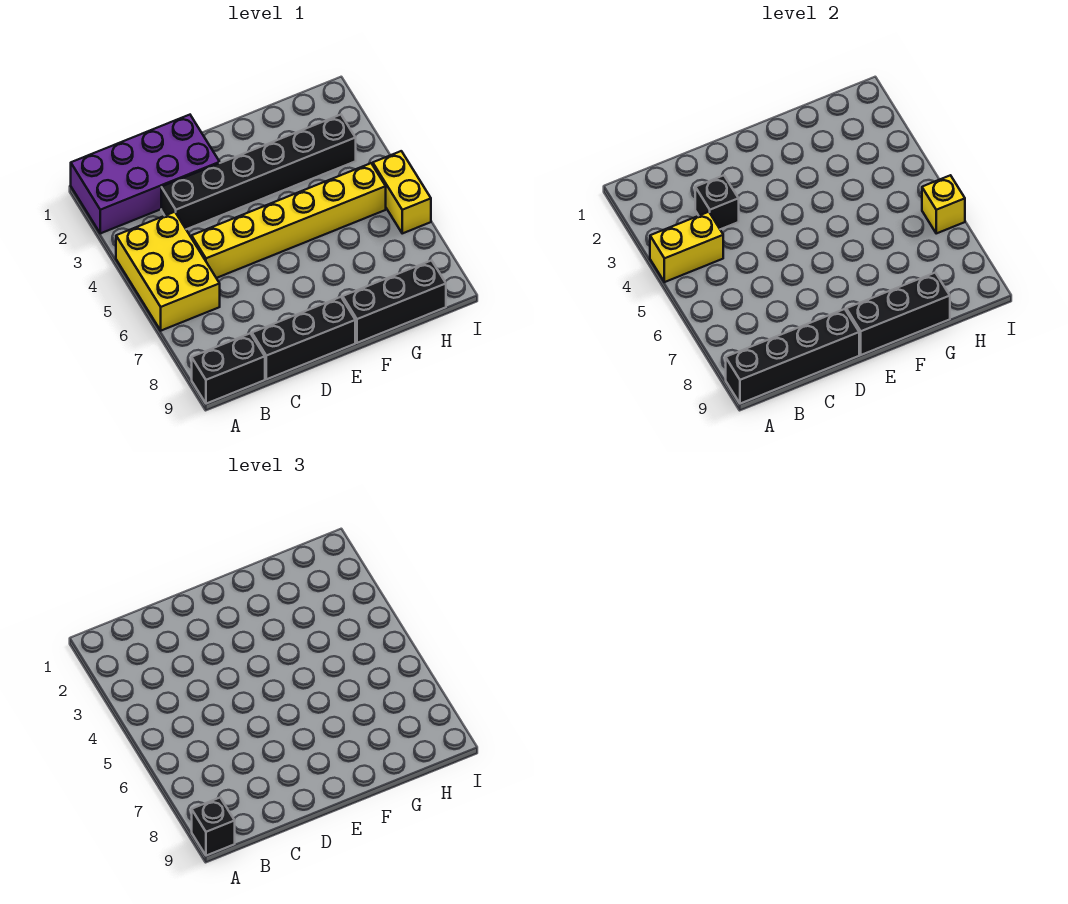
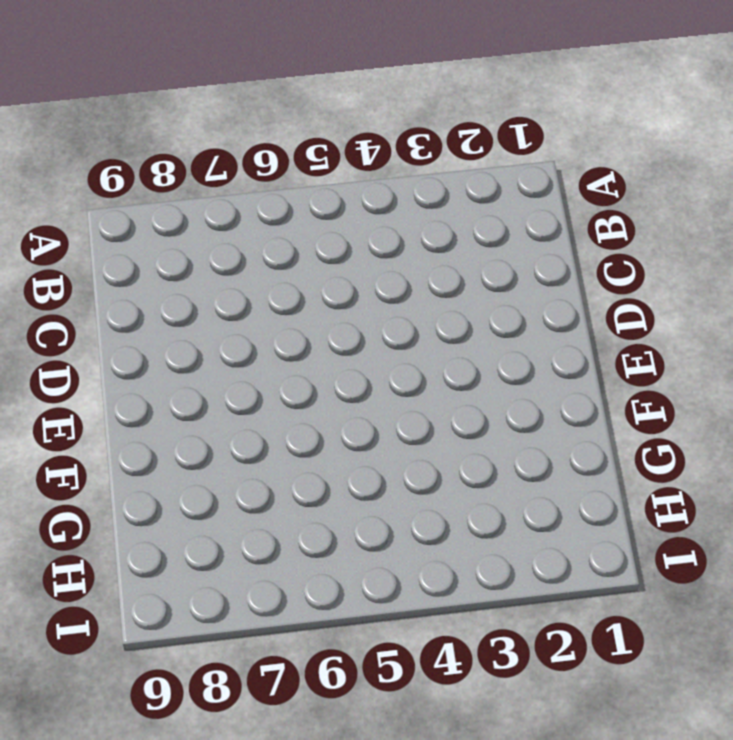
none -> purple 2x4 brick [71,115,220,233]
none -> yellow 2x3 brick [116,212,220,331]
none -> black 1x2 brick [192,333,265,404]

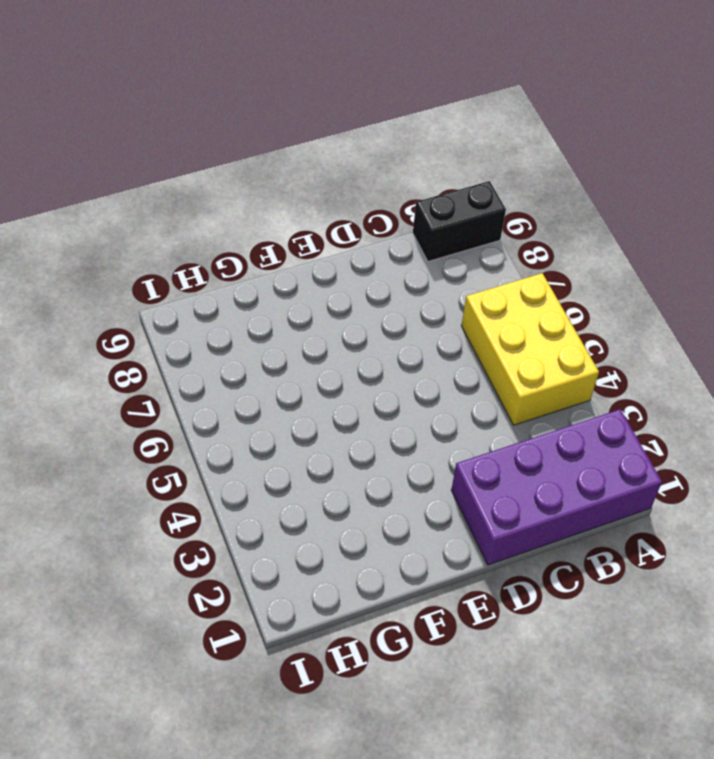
none -> black 1x6 brick [161,115,356,229]
none -> yellow 1x6 brick [192,163,386,278]
none -> black 1x3 brick [252,297,355,379]

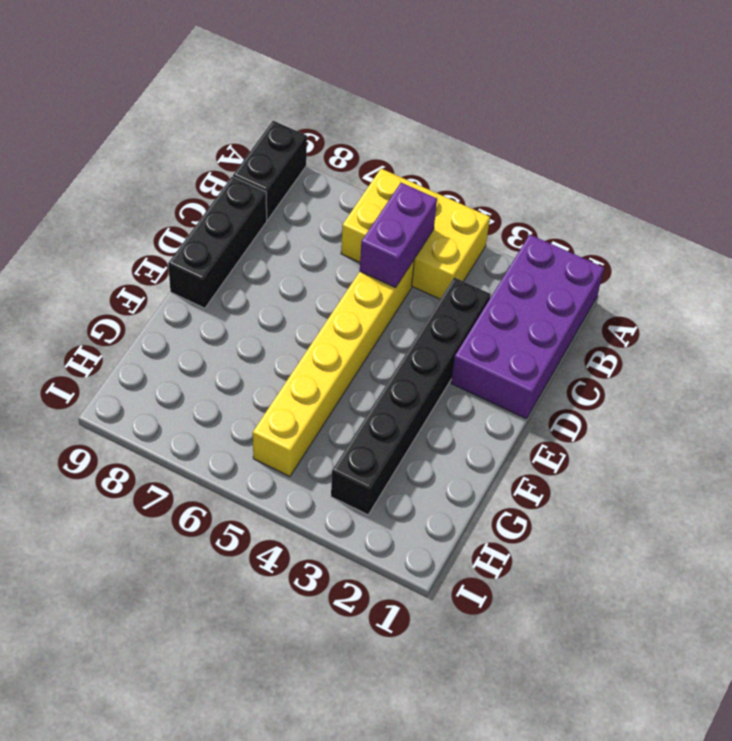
purple 1x2 brick [360,183,437,288] -> none
none -> black 1x3 brick [343,260,446,343]
none -> yellow 1x2 brick [373,151,431,233]
none -> yellow 1x2 brick [650,212,723,282]

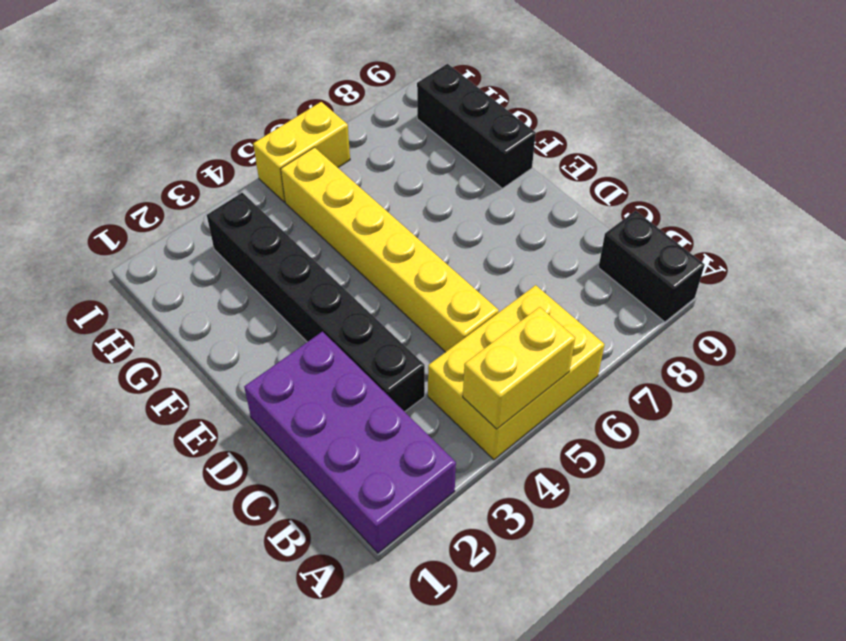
yellow 1x2 brick [463,307,575,429] -> yellow 1x2 brick turned to [650,212,723,282]
none -> black 1x3 brick [252,297,355,379]
none -> black 1x4 brick [726,309,859,404]
none -> black 1x1 brick [695,175,739,229]

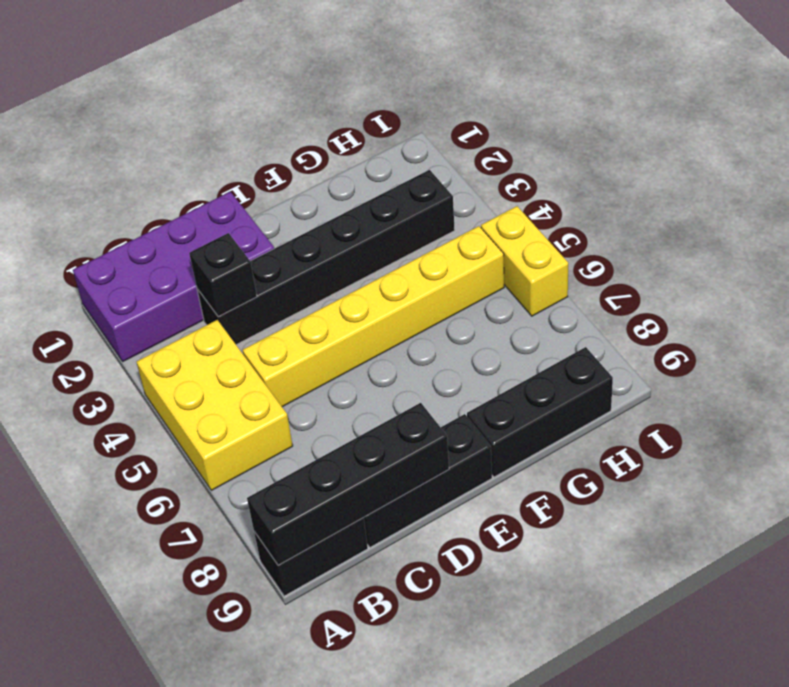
none -> yellow 1x2 brick [650,212,723,282]
none -> black 1x3 brick [846,273,950,355]
none -> yellow 1x1 brick [922,175,965,233]

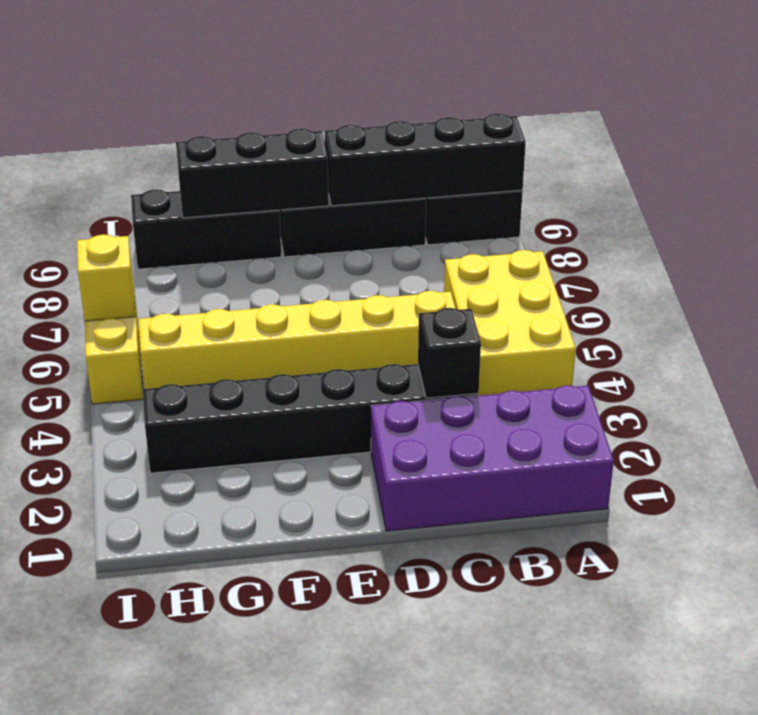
none -> yellow 1x2 brick [650,212,723,282]
none -> black 1x1 brick [192,798,235,856]

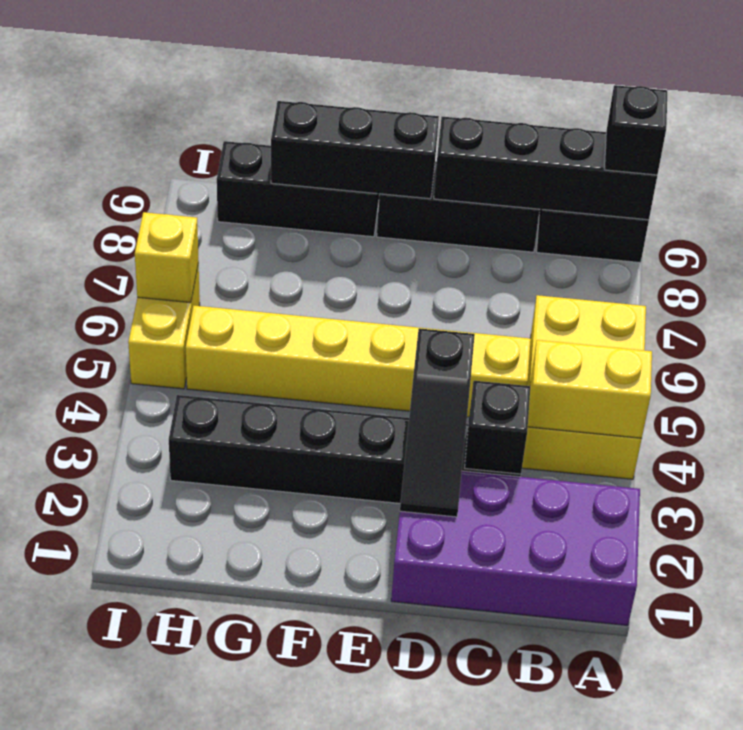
black 1x3 slope [400,328,475,517] -> none

